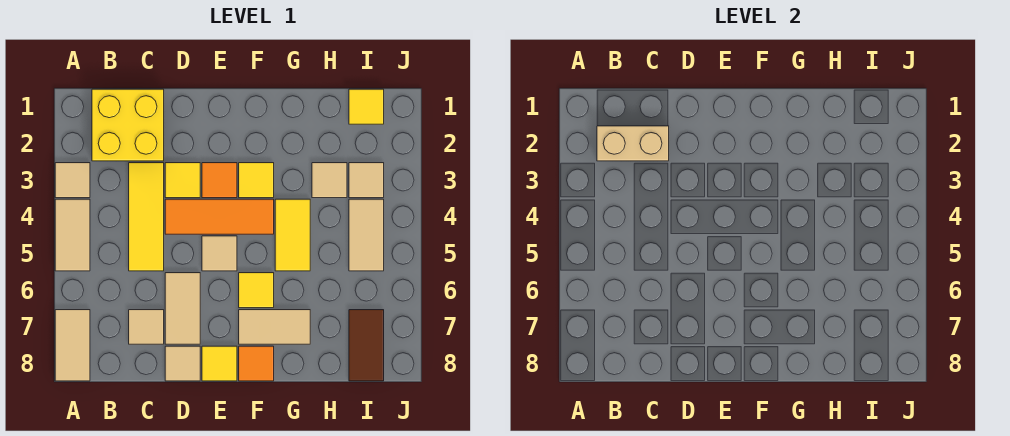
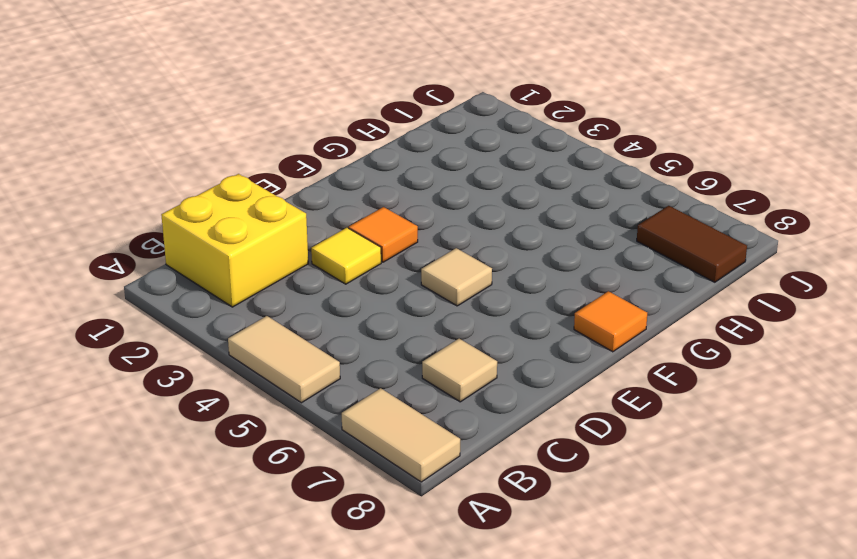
none -> tan 1x1 tile [55,163,90,198]
none -> yellow 1x3 tile [129,163,164,271]
none -> orange 1x3 tile [165,199,274,234]

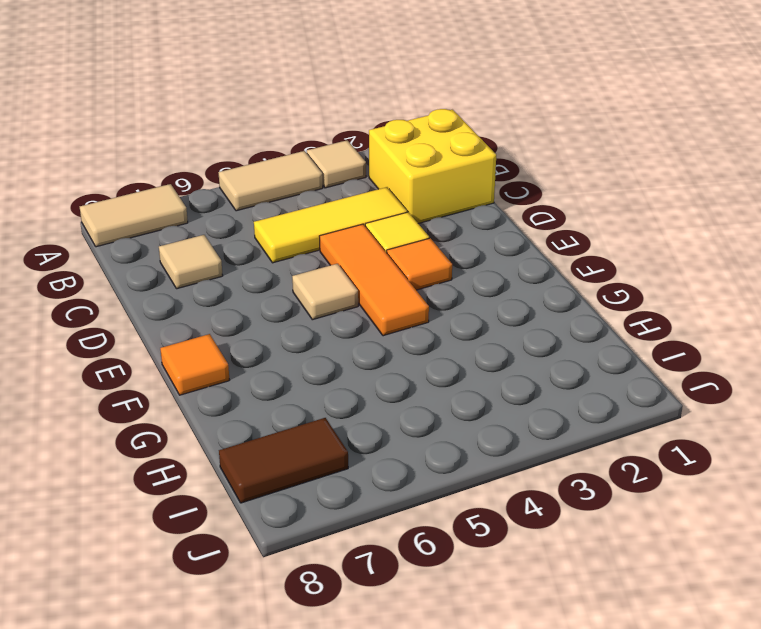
none -> tan 1x2 tile [165,273,200,344]
none -> tan 1x1 tile [165,346,200,381]
none -> yellow 1x1 tile [202,346,237,381]

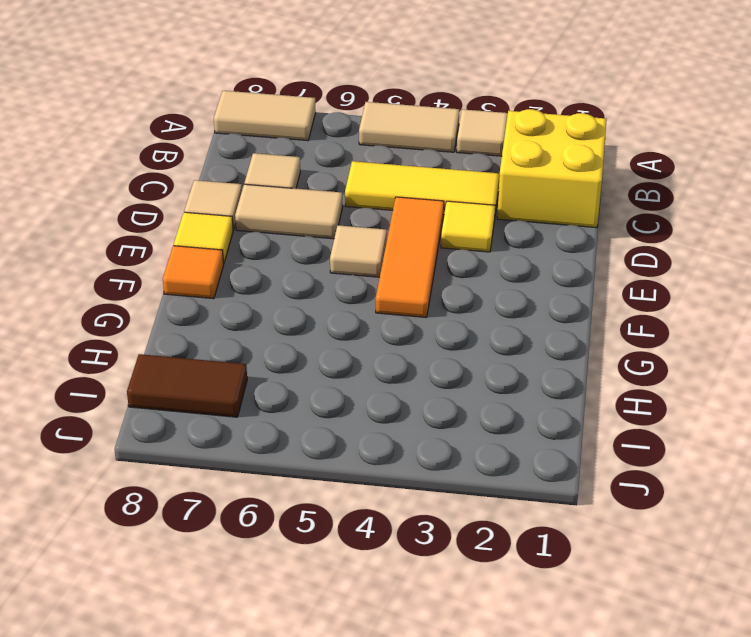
none -> orange 1x1 tile [202,163,237,198]
none -> yellow 1x1 tile [239,163,274,198]
none -> yellow 1x1 tile [239,273,274,308]

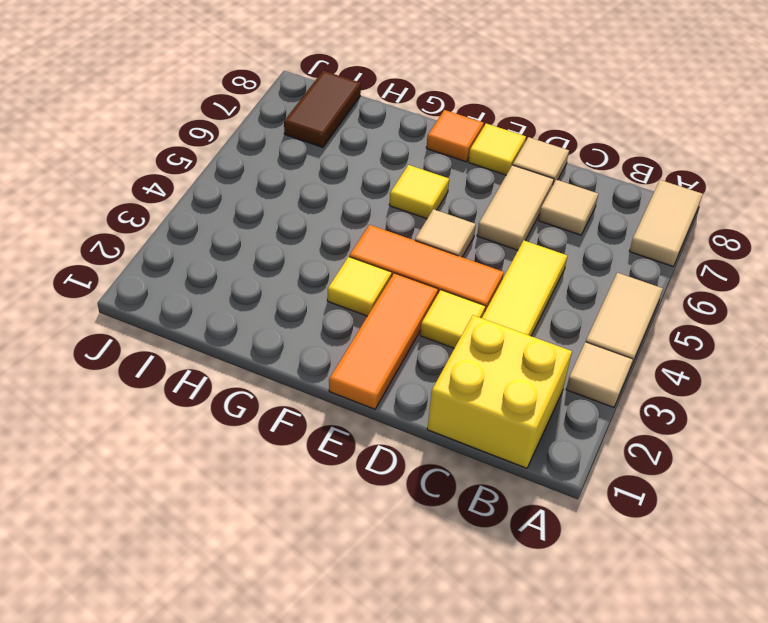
orange 1x3 tile [329,273,438,409] -> orange 1x1 tile [202,163,237,198]
none -> tan 1x2 tile [239,310,310,344]
none -> yellow 1x2 tile [275,199,310,271]
none -> tan 1x1 tile [312,163,347,198]

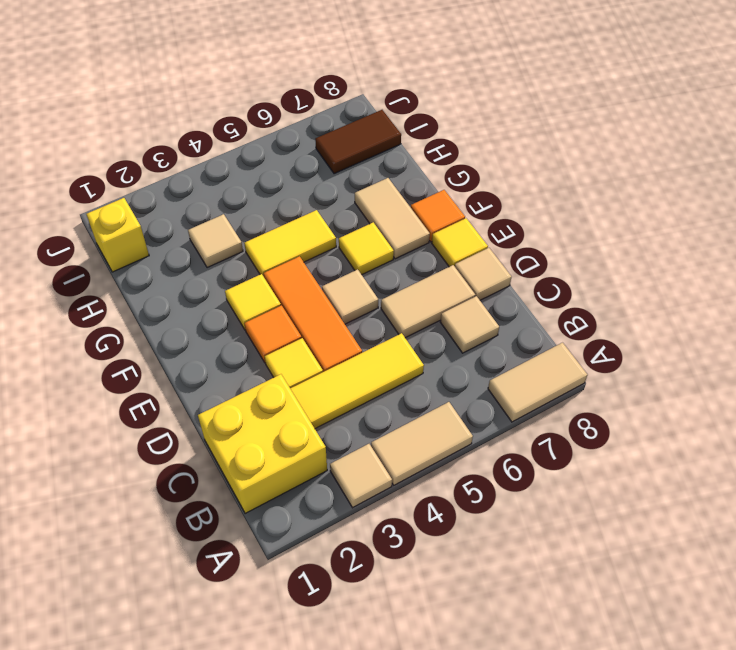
yellow 1x1 brick [86,198,149,272] -> yellow 1x1 tile [349,89,384,124]
none -> tan 1x1 tile [349,163,384,198]
none -> tan 1x2 tile [349,199,384,271]
none -> tan 1x2 brick [597,126,669,161]

